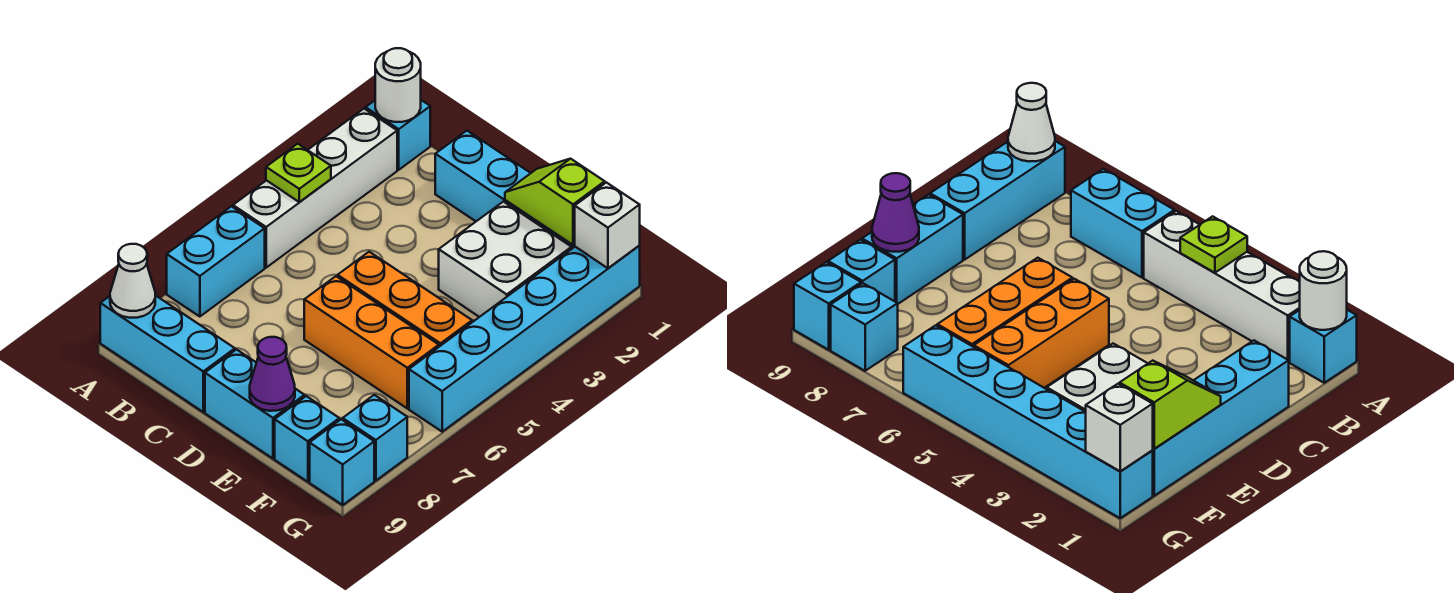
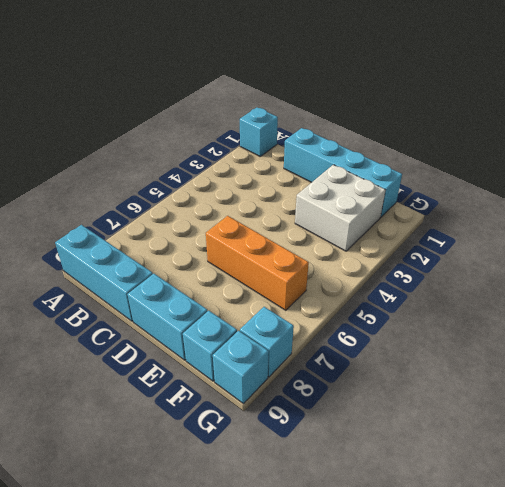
none -> white 1x4 brick [233,109,397,268]
none -> cyan 1x2 brick [167,206,265,317]
none -> orange 1x3 brick [338,252,472,347]

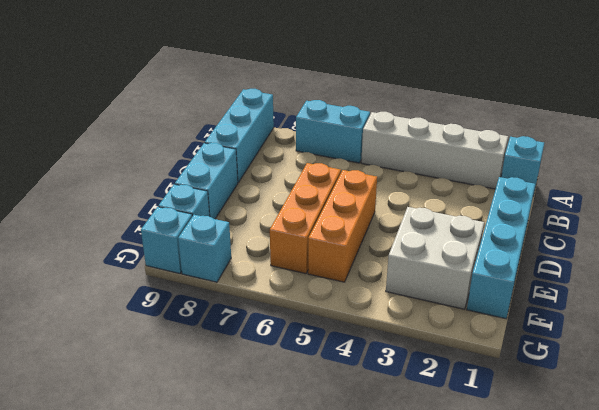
none -> cyan 1x6 brick [409,246,640,432]
none -> white 1x1 round brick [375,48,421,122]
none -> lime 1x1 plate [266,144,331,202]

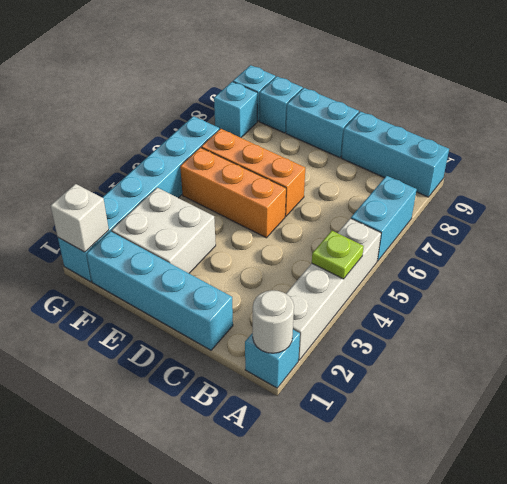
none -> white 1x1 cone [110,244,155,318]
none -> lime 1x2 slope [505,159,605,245]
none -> purple 1x1 cone [250,337,295,411]

